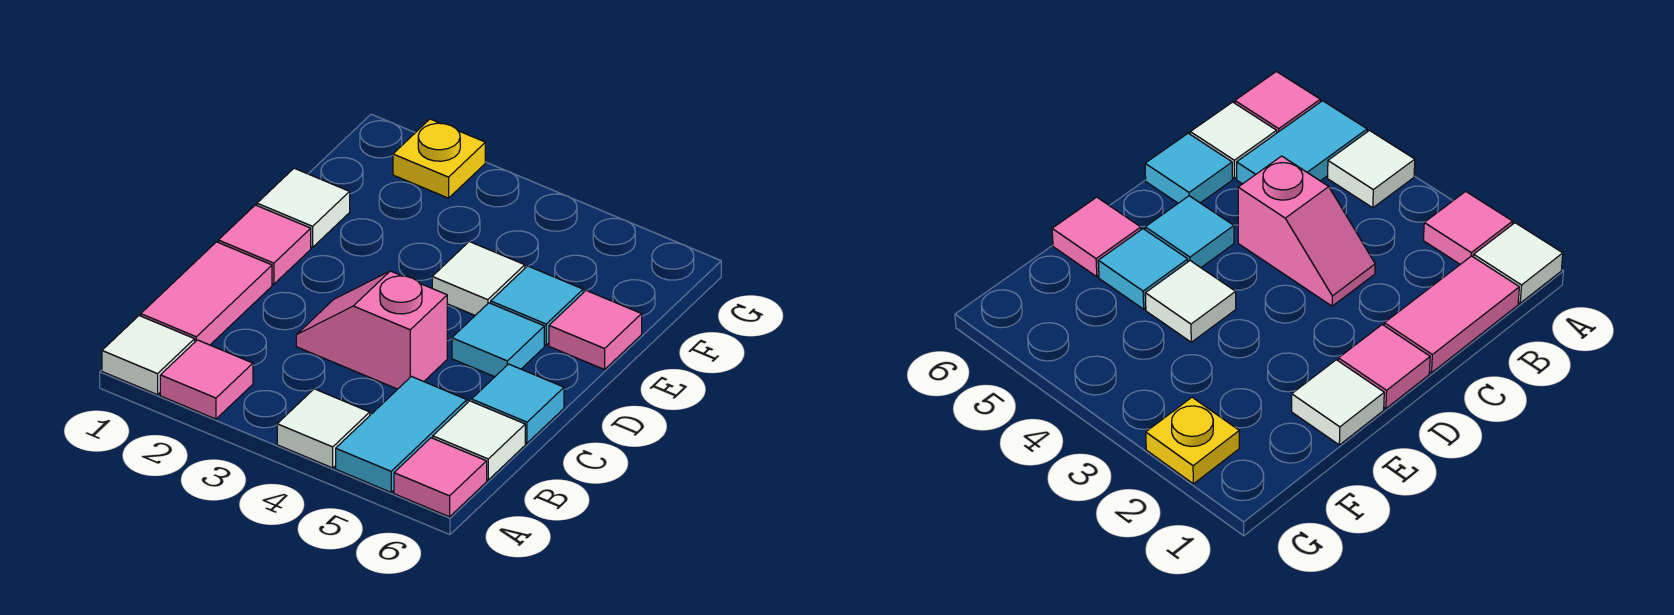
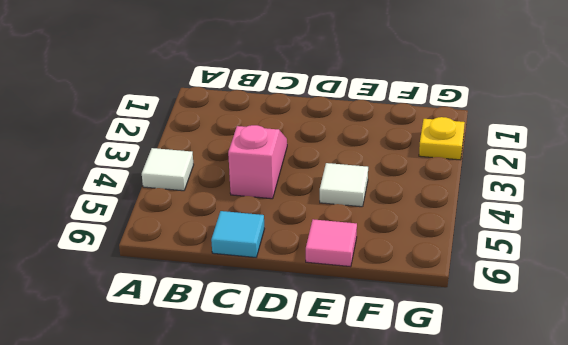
none -> white 1x1 tile [102,316,195,395]
none -> pink 1x1 tile [160,340,253,419]
none -> cyan 1x2 tile [336,376,467,492]

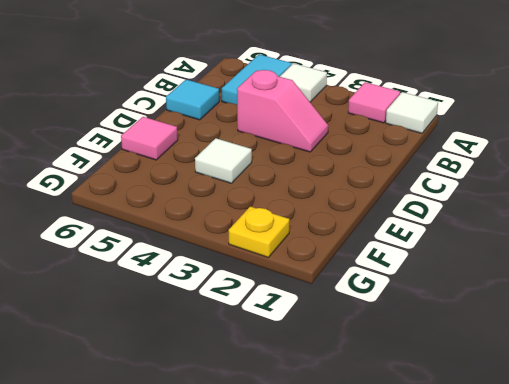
none -> pink 1x1 tile [394,438,487,517]
none -> pink 1x2 tile [141,242,272,345]
none -> white 1x1 tile [433,401,525,480]

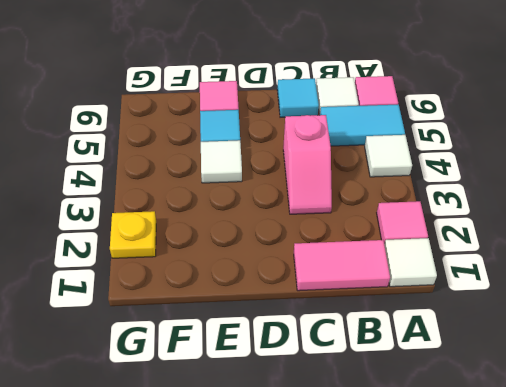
none -> pink 1x1 tile [218,205,311,284]
none -> cyan 1x1 tile [452,303,544,377]
none -> white 1x1 tile [257,168,350,247]

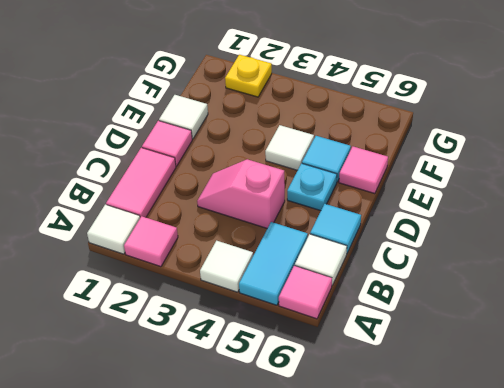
cyan 1x1 plate [287,163,337,211] -> cyan 1x1 tile [452,303,544,377]

